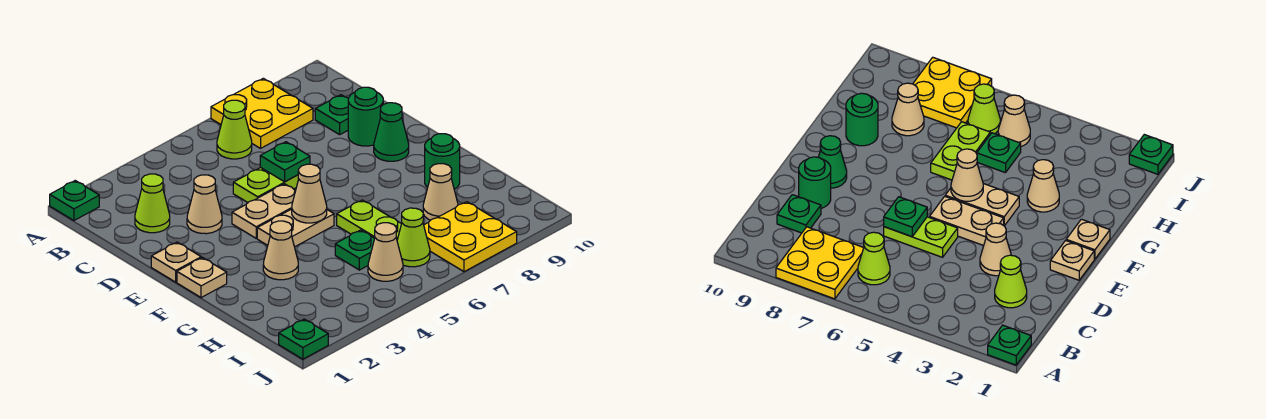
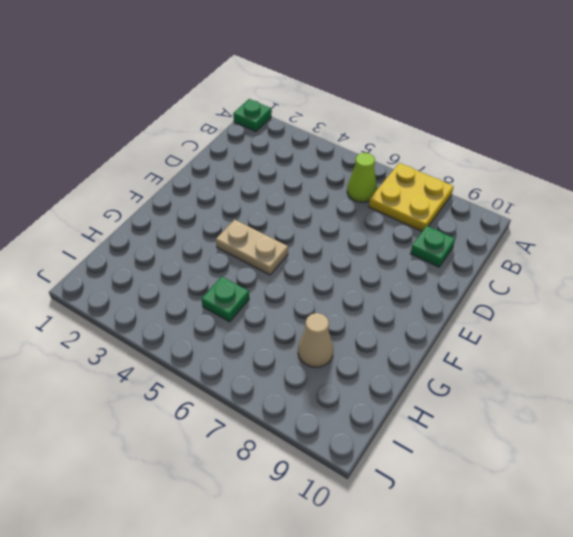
none -> lime 1x1 cone [135,174,170,233]
none -> tan 1x1 cone [187,175,222,234]
none -> lime 1x2 plate [233,168,299,202]

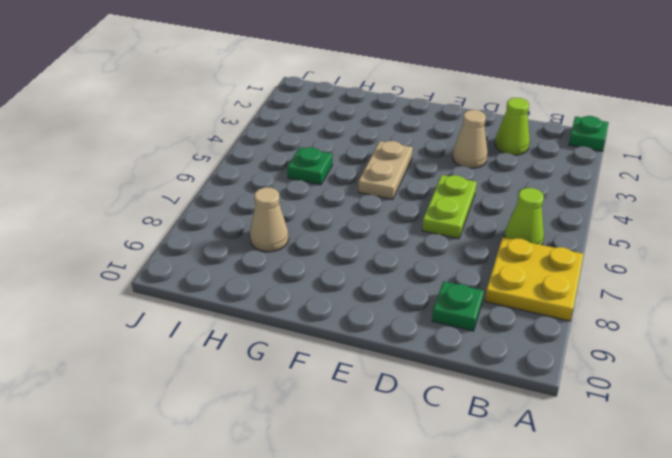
none -> green 1x1 round brick [348,87,383,146]
none -> tan 1x1 plate [151,242,201,282]
none -> tan 1x2 plate [232,184,296,238]

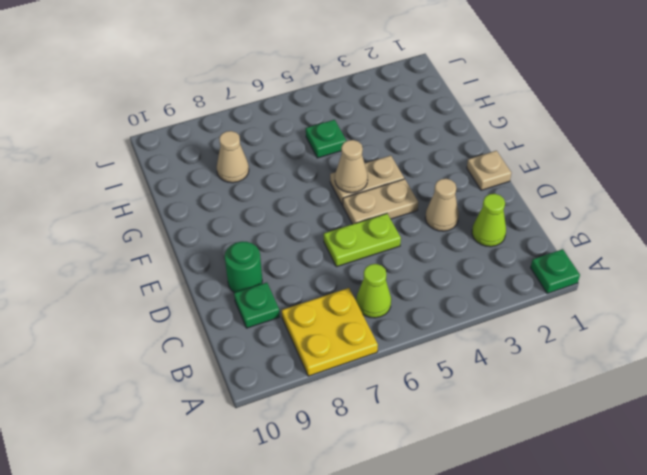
none -> green 1x1 cone [374,103,409,161]
none -> tan 1x1 plate [177,258,227,298]
none -> tan 1x1 cone [263,221,298,280]

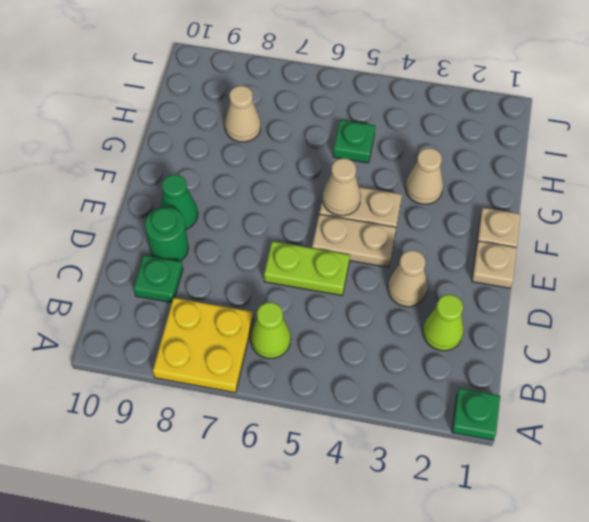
none -> lime 1x2 plate [337,200,401,240]
none -> green 1x1 round brick [425,134,460,189]
none -> tan 1x1 cone [368,223,403,281]

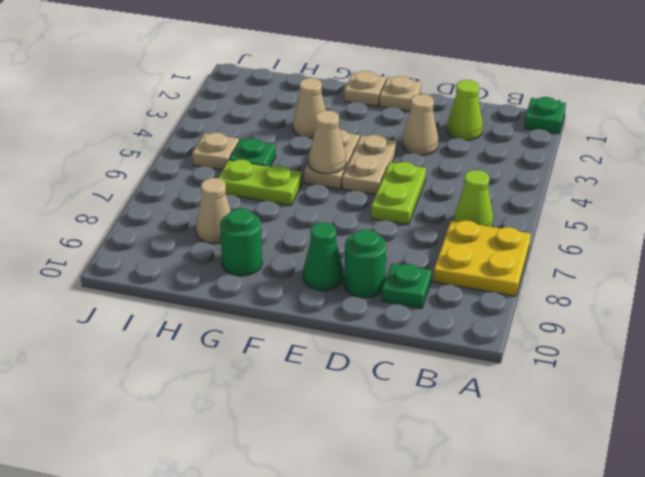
tan 1x1 plate [192,133,239,170] -> tan 1x1 cone [368,223,403,281]
none -> lime 1x1 cone [397,208,430,267]
none -> yellow 2x2 plate [424,202,517,272]
none -> green 1x1 plate [279,319,328,359]

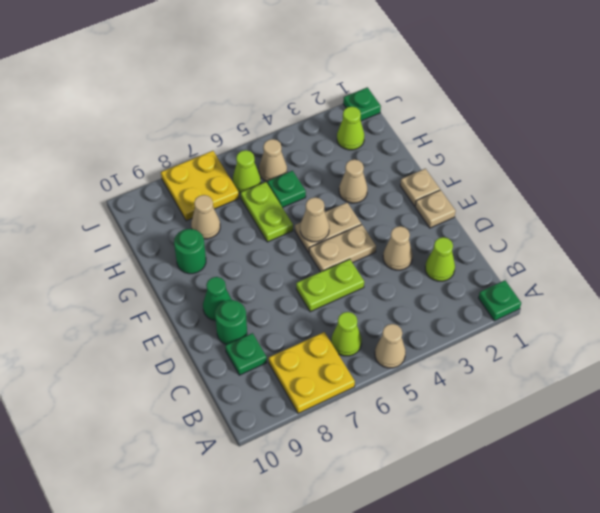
tan 1x1 cone [375,324,406,368] -> none
lime 1x1 cone [337,107,364,150] -> none
none -> green 1x1 plate [260,142,310,182]

